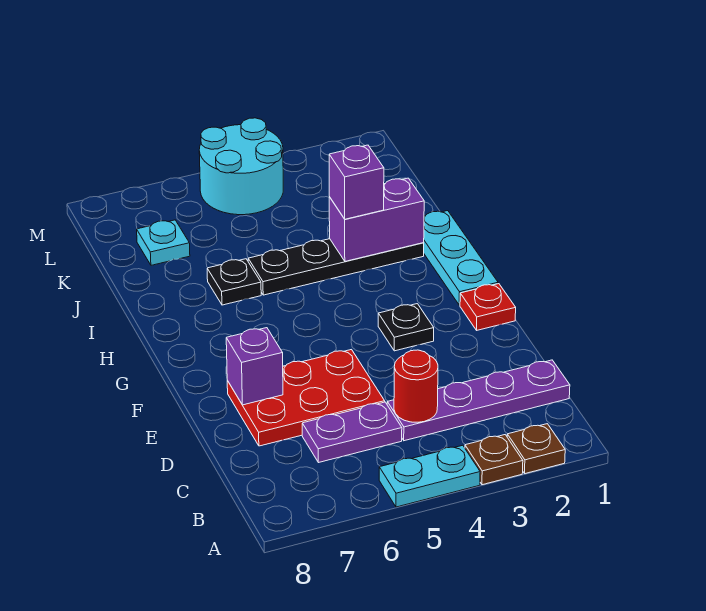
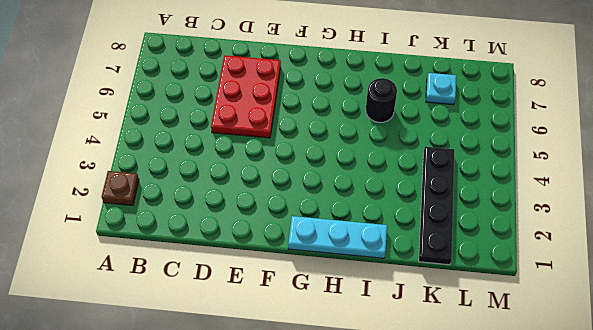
black 1x1 round brick [366,78,397,122] -> black 1x1 plate [207,259,261,305]
black 1x4 plate [419,147,454,265] -> black 1x4 plate moved to [248,239,424,295]
none -> brown 1x1 plate [465,435,523,485]
none -> cyan 1x2 plate [379,445,480,507]
none -> purple 1x4 plate [387,360,570,441]

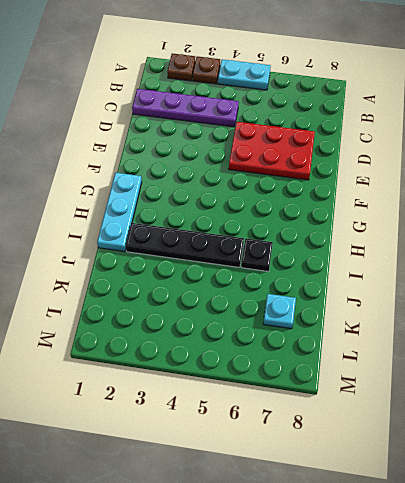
none -> purple 1x2 plate [302,402,402,463]
none -> red 1x1 plate [460,284,516,330]
none -> black 1x1 plate [378,304,434,351]

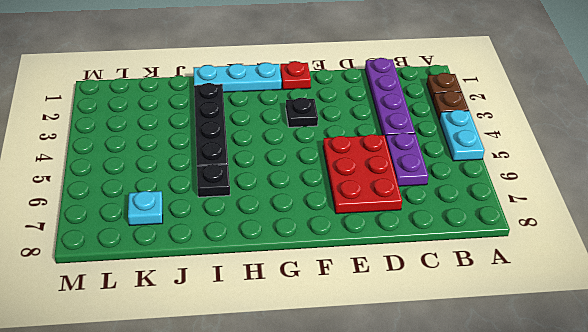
none -> cyan 2x2 round brick [199,118,283,215]
none -> red 1x1 round brick [394,350,438,422]
none -> purple 1x1 brick [226,328,283,405]

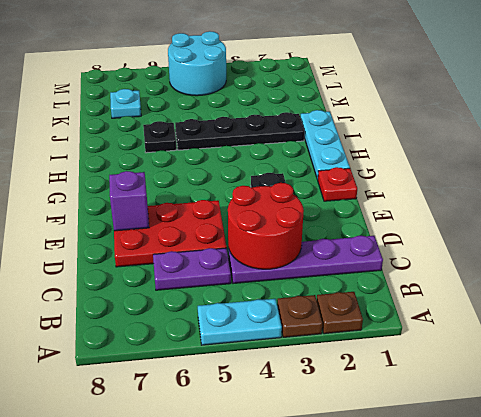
red 2x2 round brick [228,183,304,269] -> red 1x1 round brick [394,350,438,422]
none -> purple 1x2 brick [329,178,424,261]
none -> purple 1x1 brick [329,145,384,219]

